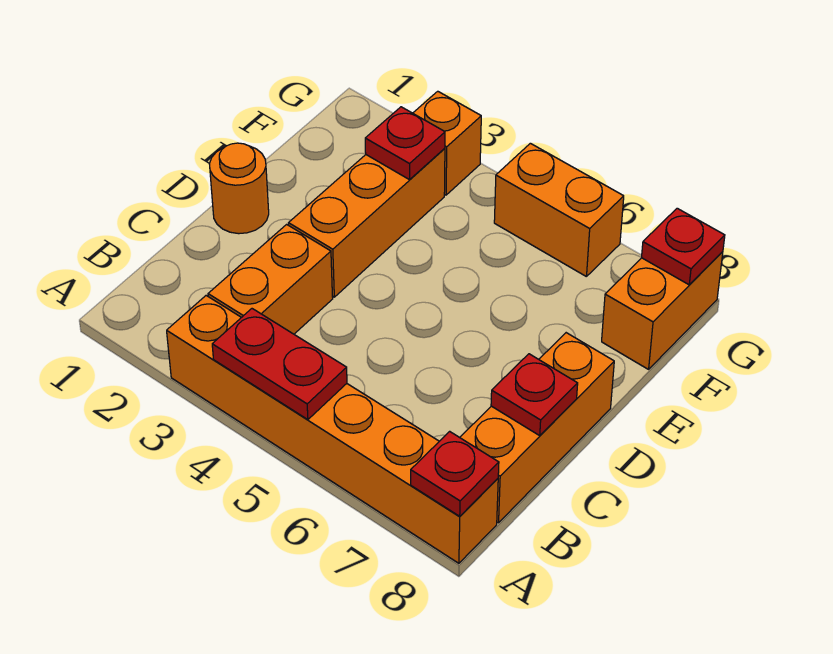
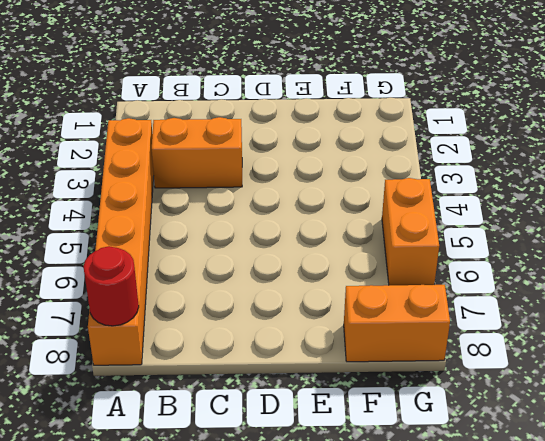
red 1x1 round brick [84,246,139,326] -> red 1x1 plate [411,431,499,516]
none -> orange 1x3 brick [460,333,614,523]
none -> orange 1x1 round brick [210,143,269,234]
none -> orange 1x3 brick [289,148,445,297]

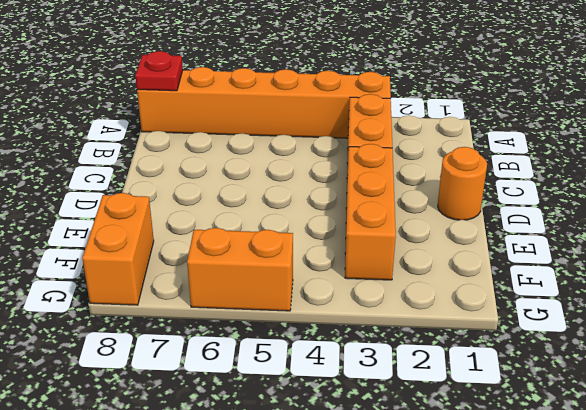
none -> orange 1x3 brick [460,333,614,523]
none -> orange 1x1 brick [413,91,481,195]
none -> red 1x2 plate [212,309,347,420]

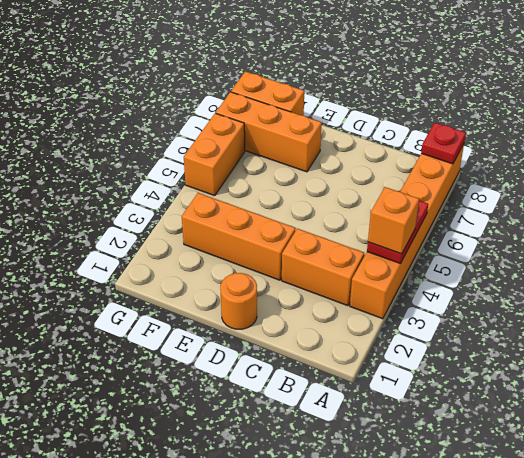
orange 1x1 brick [368,187,419,254] -> orange 1x1 brick moved to [413,91,481,195]
orange 1x3 brick [216,92,322,172] -> orange 1x3 brick moved to [460,333,614,523]
none -> red 1x1 plate [491,354,578,436]
none -> red 1x1 plate [365,107,445,180]
none -> red 1x1 plate [642,208,725,285]

